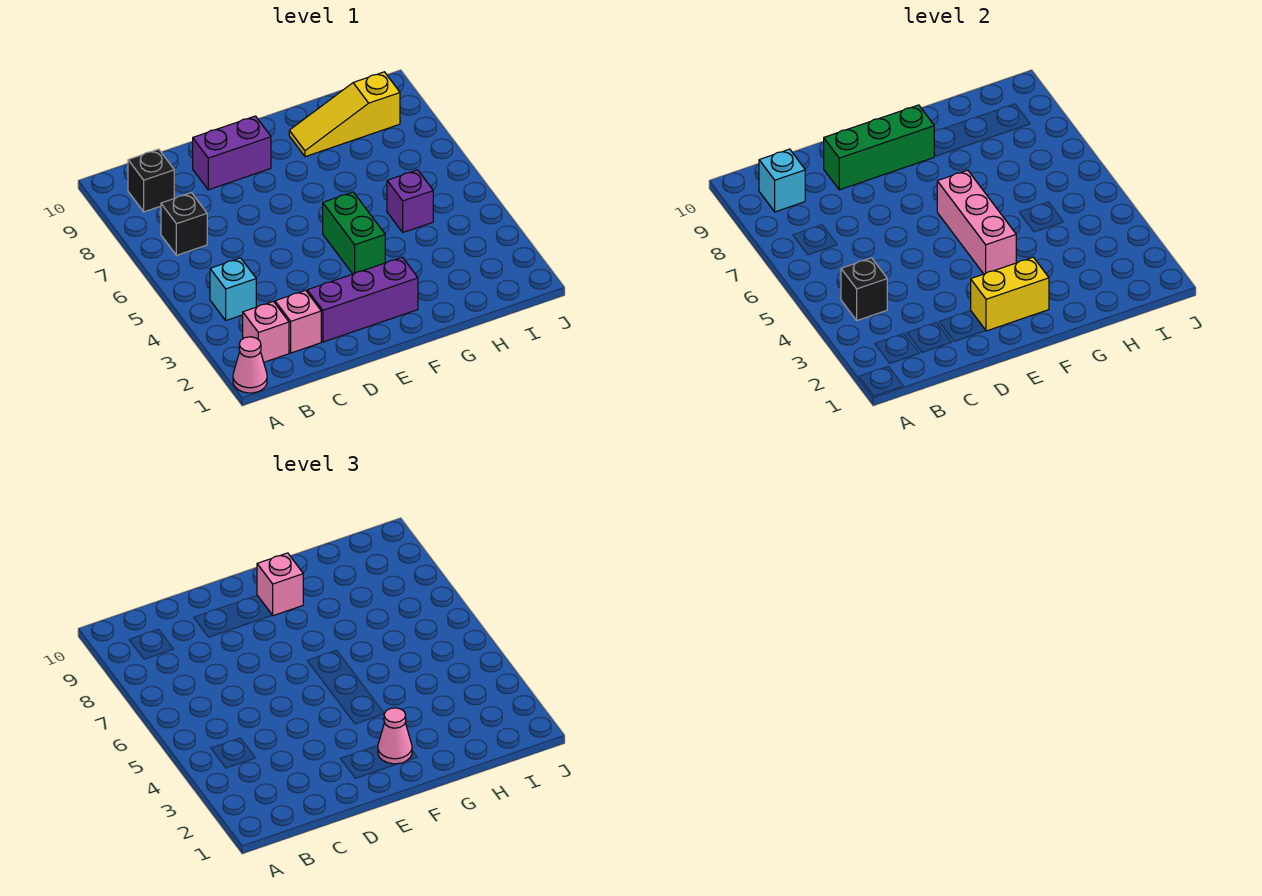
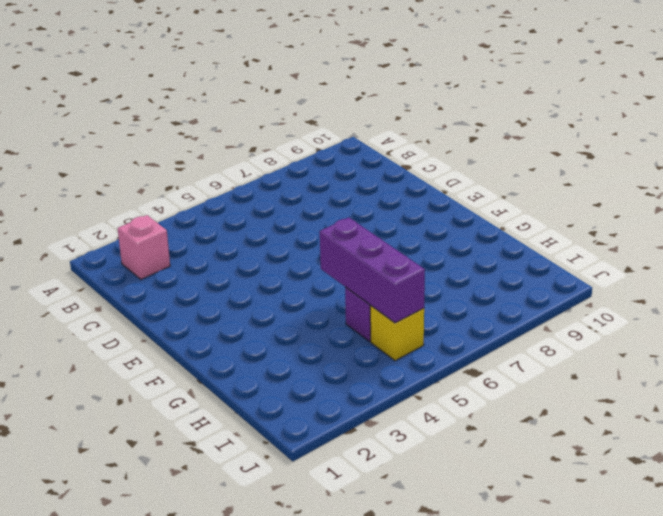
purple 1x3 brick [320,218,425,323] -> purple 1x3 brick moved to [307,257,418,342]
yellow 1x1 brick [370,306,424,361] -> none
none -> pink 1x1 cone [233,337,267,393]
none -> cyan 1x1 brick [210,258,256,320]
none -> black 1x1 brick [161,193,207,255]

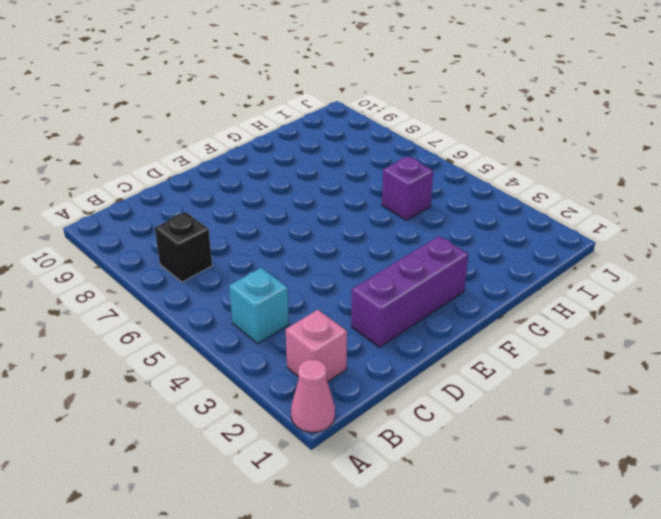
none -> black 1x1 brick [128,149,174,212]
none -> pink 1x1 brick [275,290,321,353]
none -> purple 1x2 brick [193,116,271,190]

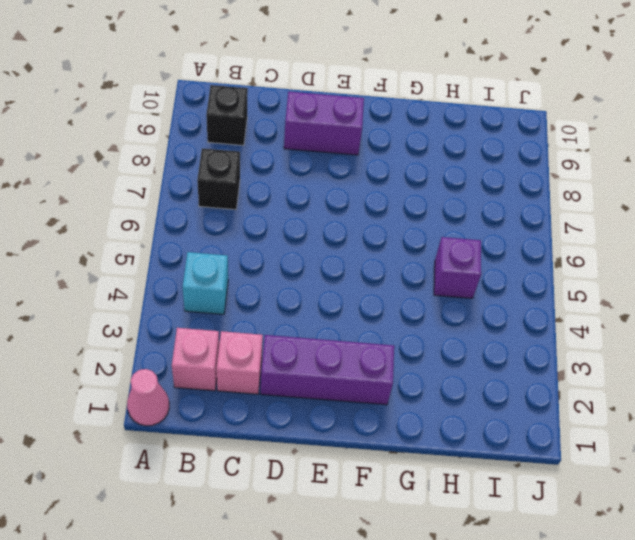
none -> green 1x2 brick [323,192,385,274]
none -> yellow 1x3 slope [289,72,400,157]
none -> black 1x1 brick [841,258,887,320]

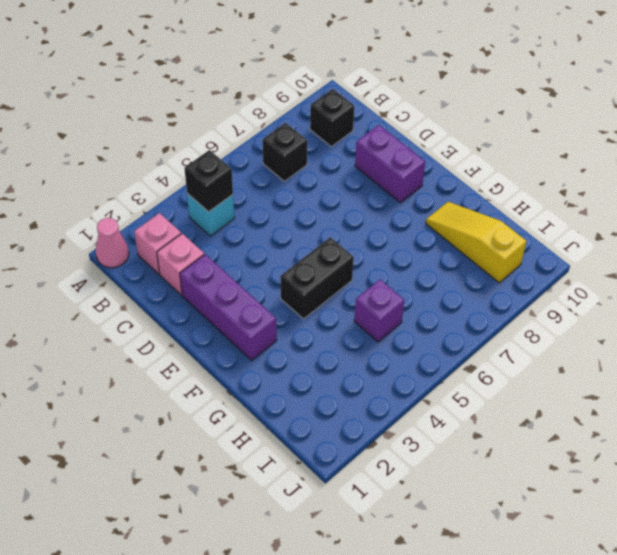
black 1x2 brick [280,237,354,319] -> green 1x2 brick [323,192,385,274]
none -> cyan 1x1 brick [759,149,805,212]
none -> green 1x3 brick [824,105,935,190]
none -> yellow 1x2 brick [971,257,1049,331]

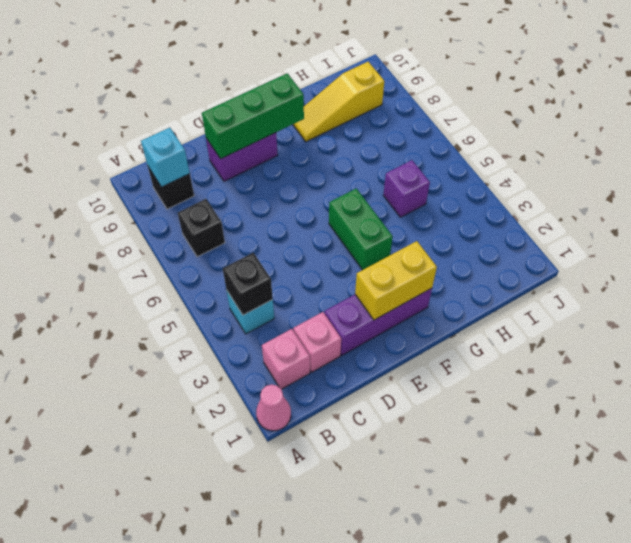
none -> pink 1x3 brick [937,170,1016,274]
none -> pink 1x1 cone [378,708,412,764]
none -> pink 1x1 brick [257,553,303,616]

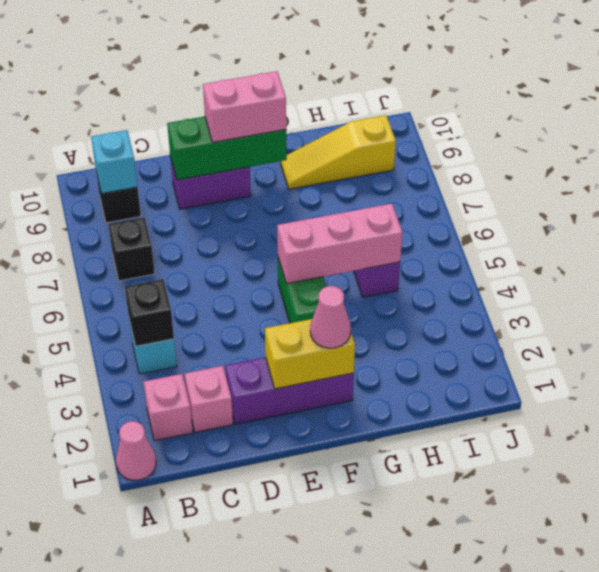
pink 1x2 brick [203,71,286,142] -> pink 1x1 brick [257,553,303,616]
pink 1x3 brick [277,204,403,284] -> pink 1x3 brick turned to [937,170,1016,274]

